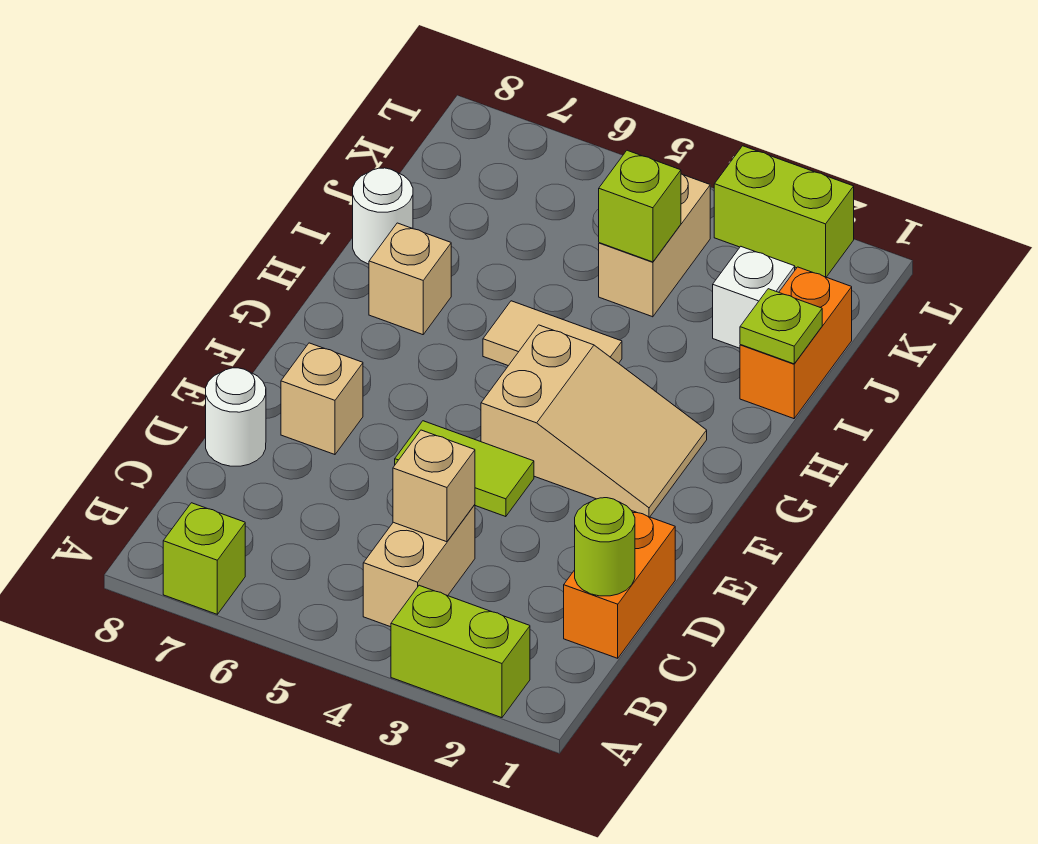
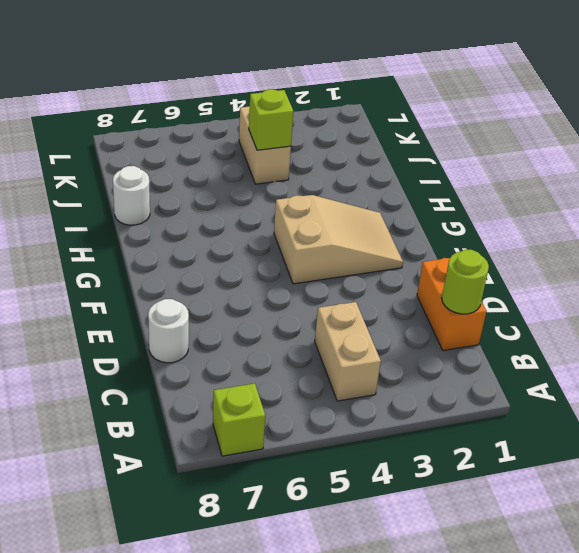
none -> lime 1x2 brick [391,585,530,718]
none -> lime 1x2 tile [395,421,534,517]
none -> tan 1x1 brick [281,343,363,455]

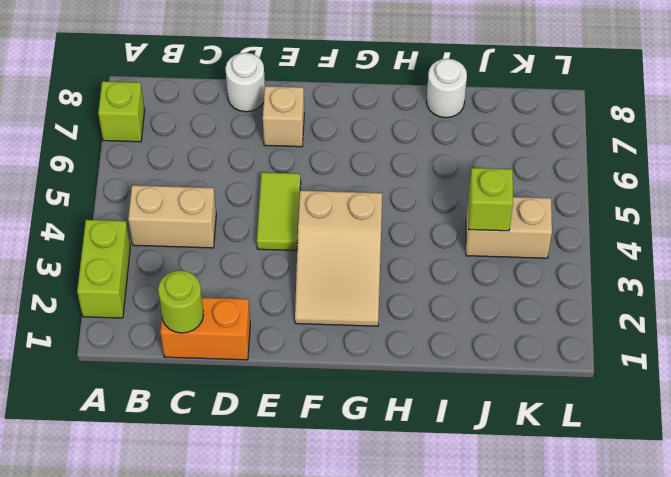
none -> tan 1x2 tile [483,301,622,366]
none -> tan 1x1 brick [369,223,451,335]
none -> orange 1x2 brick [740,267,852,419]

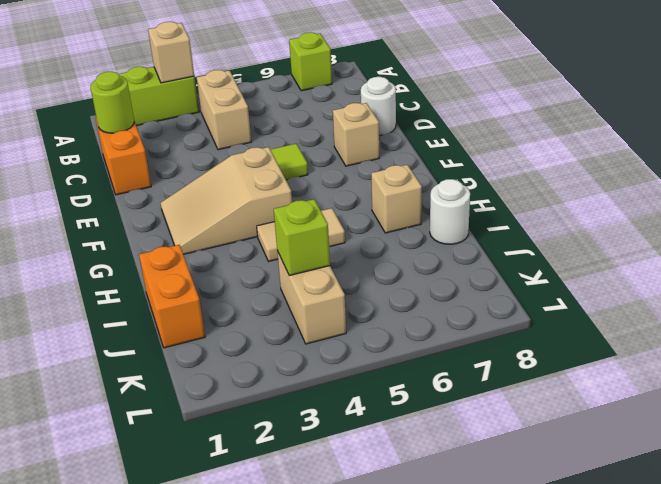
tan 1x1 brick [148,22,194,83] -> tan 1x1 brick moved to [393,430,475,542]
none -> white 1x1 brick [713,247,795,348]
none -> lime 1x2 brick [714,146,854,277]
none -> lime 1x1 plate [740,289,822,364]

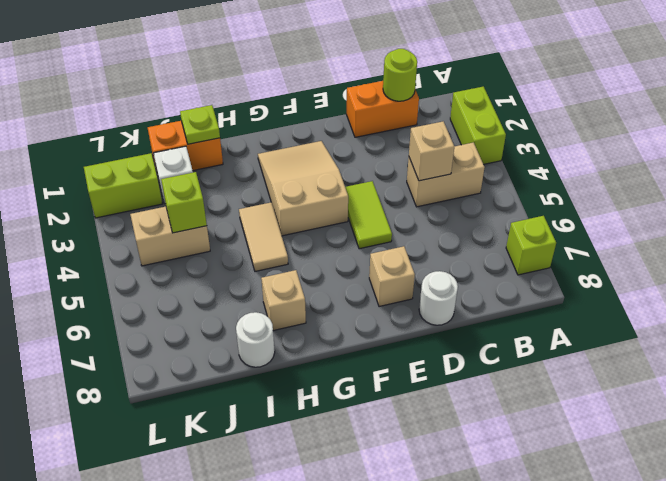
lime 1x2 brick [84,153,162,218] -> lime 1x2 brick turned to [714,146,854,277]

